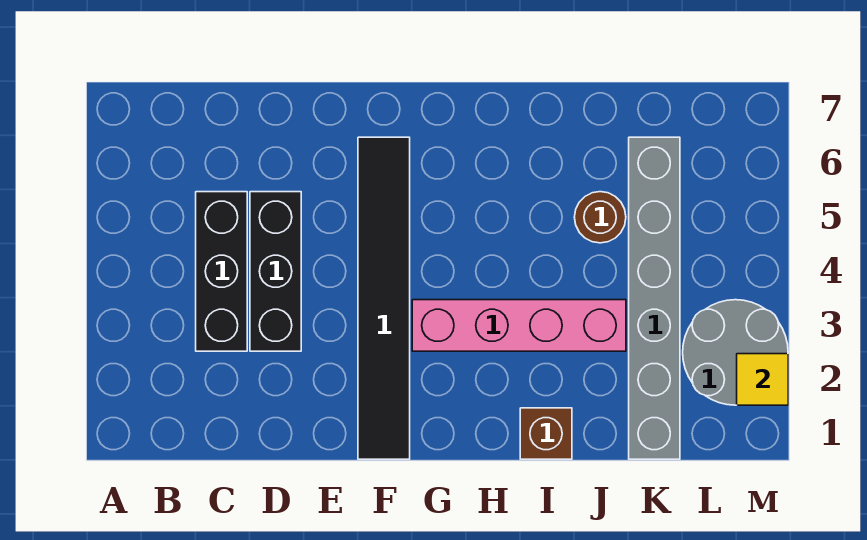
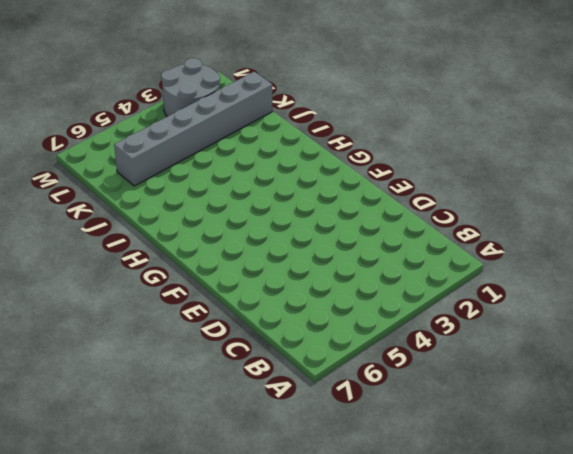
none -> black 1x3 brick [196,192,247,351]
none -> black 1x3 brick [250,192,301,351]

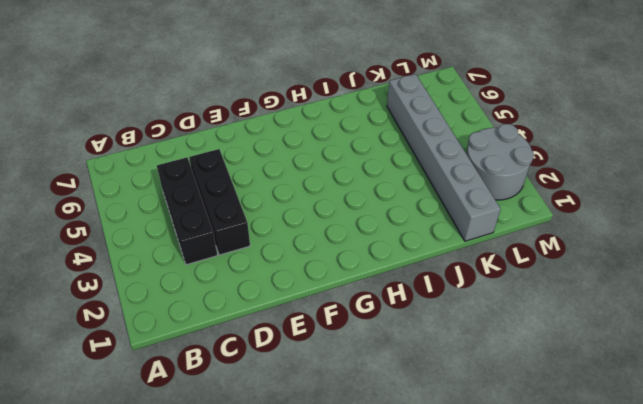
none -> black 1x6 tile [358,137,410,459]
none -> pink 1x4 brick [412,300,626,351]

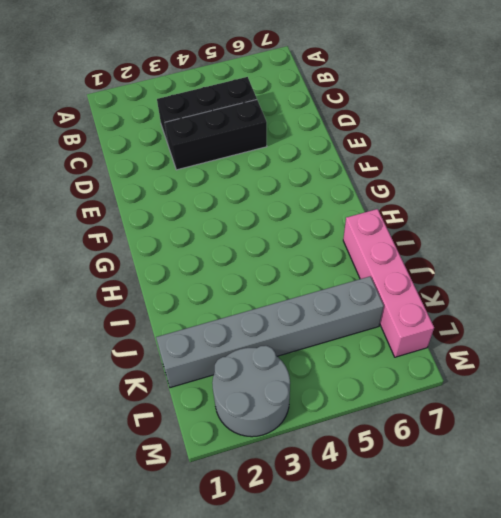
pink 1x4 brick [343,209,434,357] -> pink 1x4 brick moved to [412,300,626,351]
none -> black 1x6 tile [358,137,410,459]
none -> brown 1x1 brick [520,408,572,459]

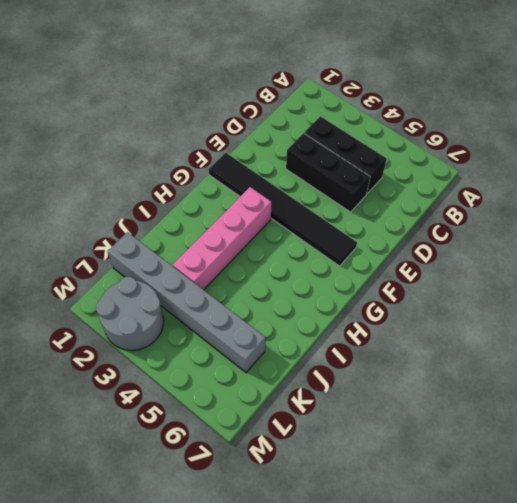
none -> brown 1x1 brick [520,408,572,459]
none -> brown 1x1 round brick [574,192,626,243]

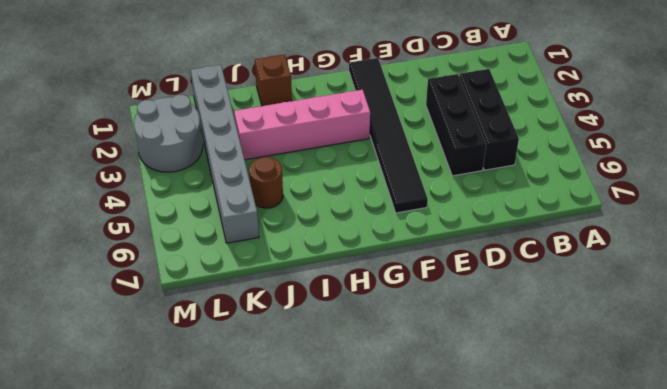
none -> yellow 1x1 tile [737,354,788,405]

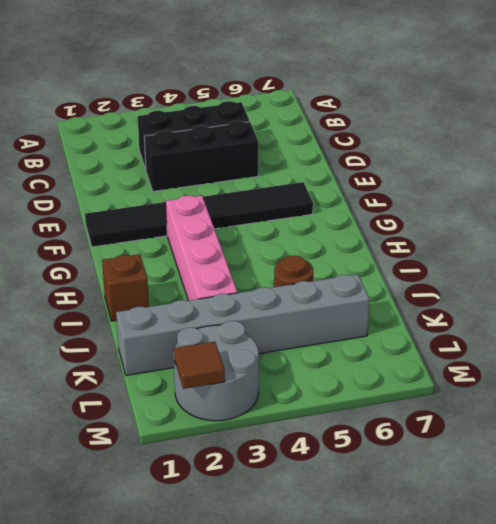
brown 1x1 tile [174,342,225,389] -> yellow 1x1 tile [737,354,788,405]

